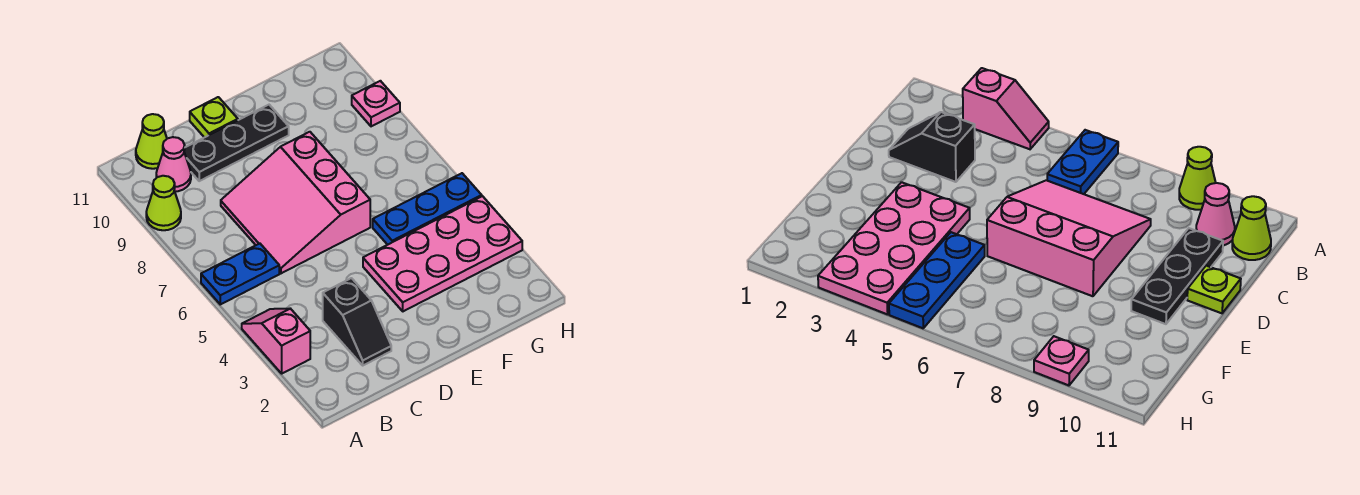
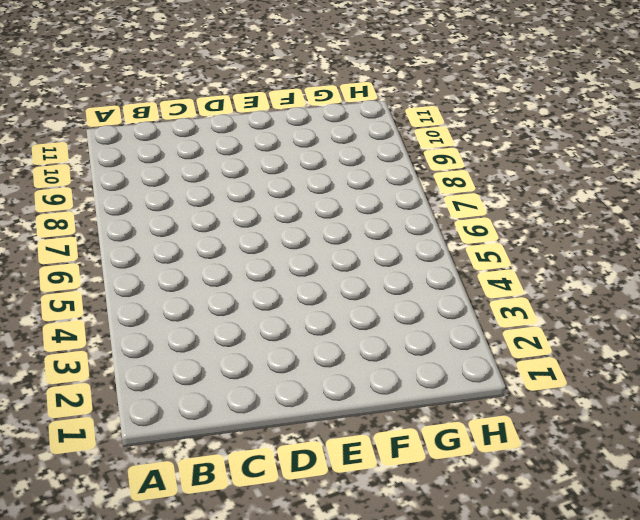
none -> pink 1x2 slope [242,309,310,373]
none -> blue 1x2 plate [201,244,279,304]
none -> lime 1x1 cone [146,176,181,230]

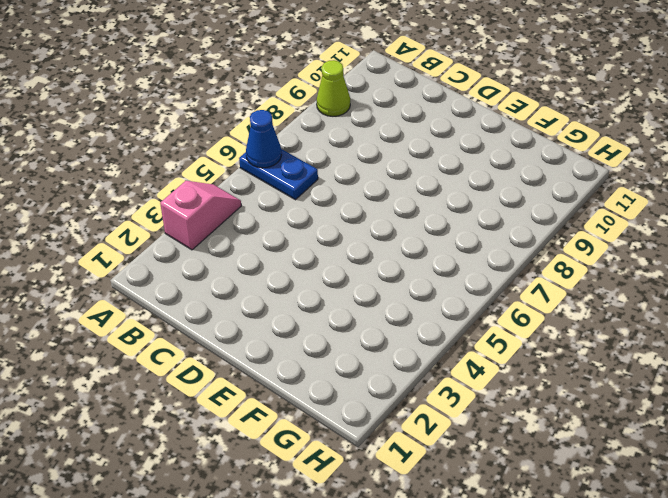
blue 1x1 cone [246,110,282,168] -> none
none -> pink 1x1 cone [156,137,191,192]
none -> lime 1x1 cone [136,114,167,169]
none -> black 1x2 slope [323,278,391,365]

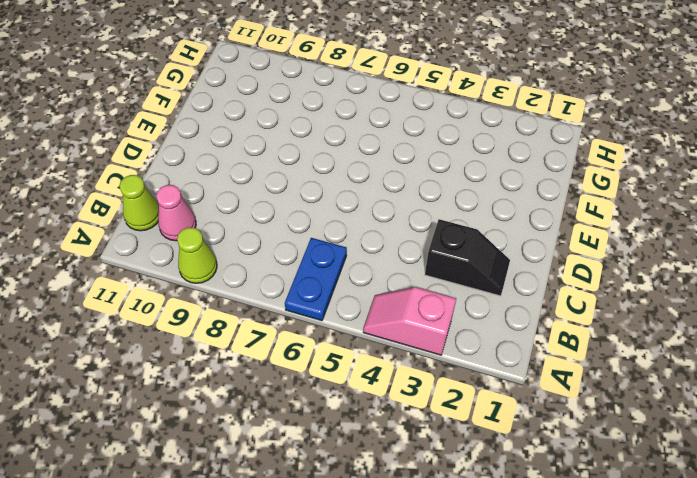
none -> pink 3x3 slope [221,132,370,273]
none -> black 1x3 plate [184,105,289,181]
none -> lime 1x1 plate [190,97,238,138]

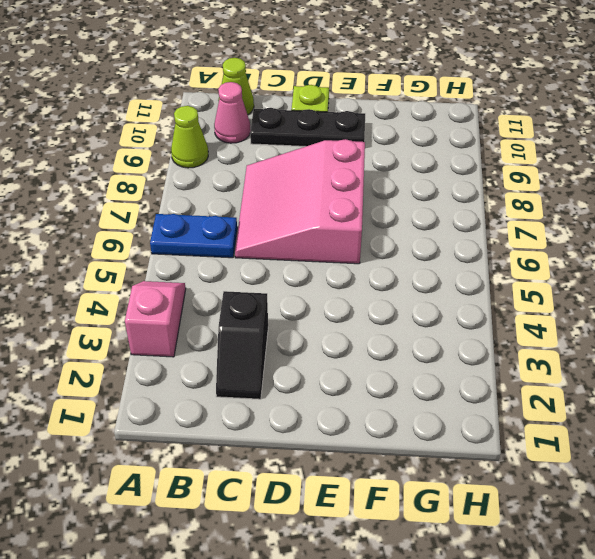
none -> pink 2x4 plate [363,196,522,311]
none -> blue 1x3 plate [373,173,482,245]
none -> pink 1x1 plate [352,81,400,126]

